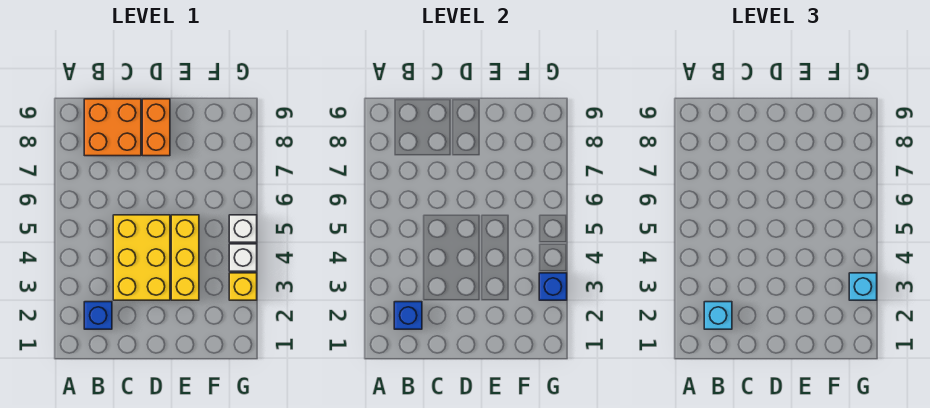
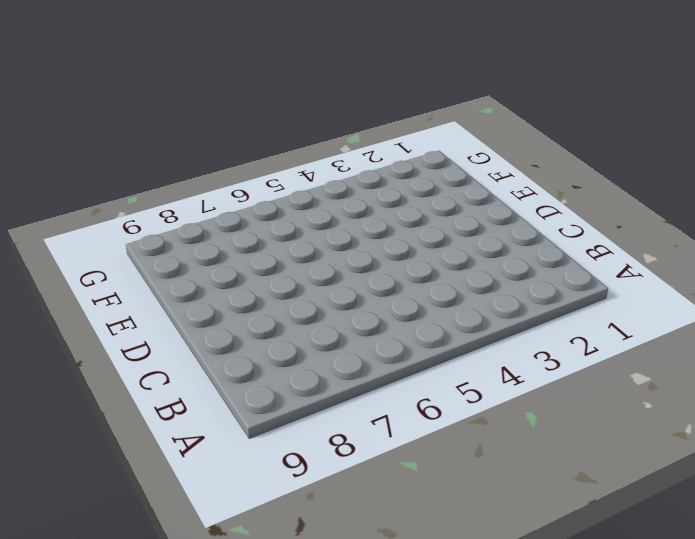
none -> blue 1x1 brick [84,302,112,329]
none -> orange 2x2 brick [84,99,141,156]
none -> yellow 2x3 brick [113,215,170,300]

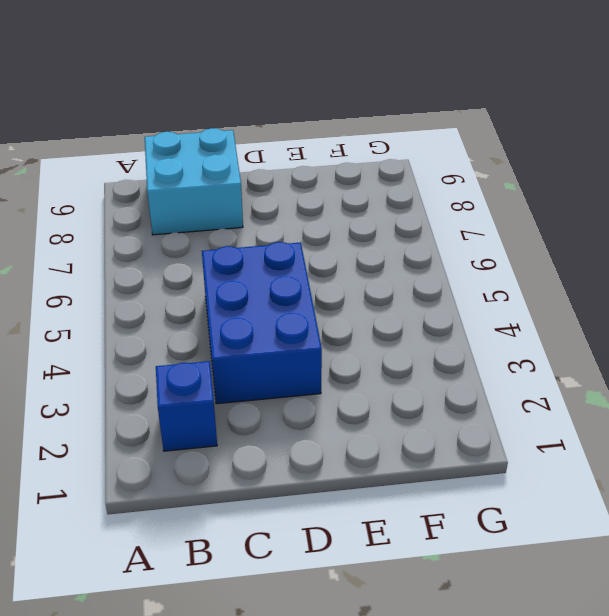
cyan 2x2 brick [145,128,243,235] -> orange 2x2 brick [84,99,141,156]
blue 2x3 brick [202,242,322,404] -> yellow 2x3 brick [113,215,170,300]
none -> orange 1x2 brick [142,99,170,156]
none -> yellow 1x3 brick [171,215,199,300]
none -> yellow 1x1 brick [229,273,257,300]

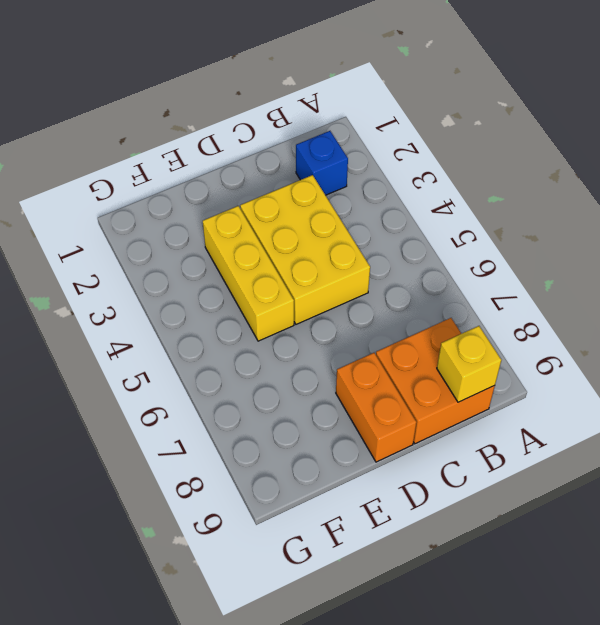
yellow 1x1 brick [437,326,501,402] -> yellow 1x1 brick moved to [229,273,257,300]
none -> white 1x1 brick [229,244,257,271]
none -> white 1x1 brick [229,215,257,242]
none -> blue 1x1 brick [394,302,422,329]

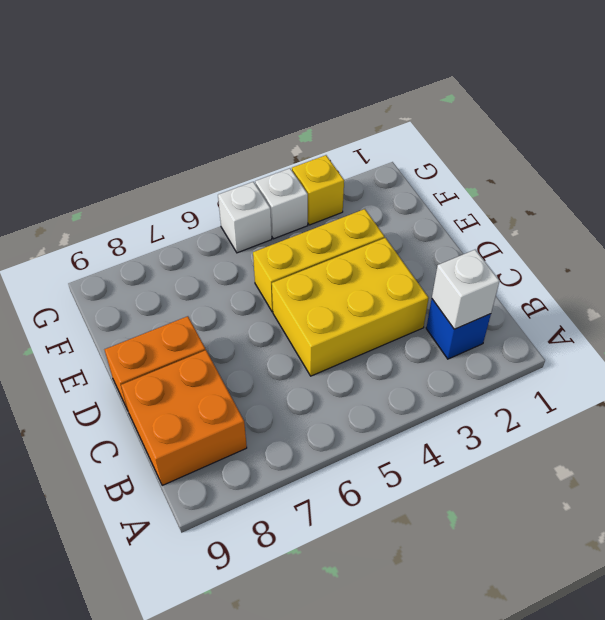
white 1x1 brick [432,250,500,329] -> blue 1x1 brick [394,302,422,329]
none -> blue 1x1 brick [539,273,567,300]
none -> cyan 1x1 brick [704,302,732,329]
none -> cyan 1x1 brick [849,273,877,300]

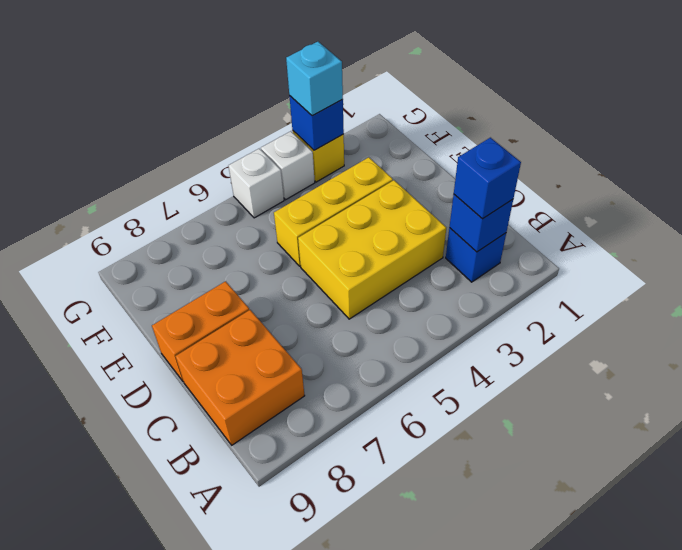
blue 1x1 brick [454,138,521,219] -> cyan 1x1 brick [704,302,732,329]

